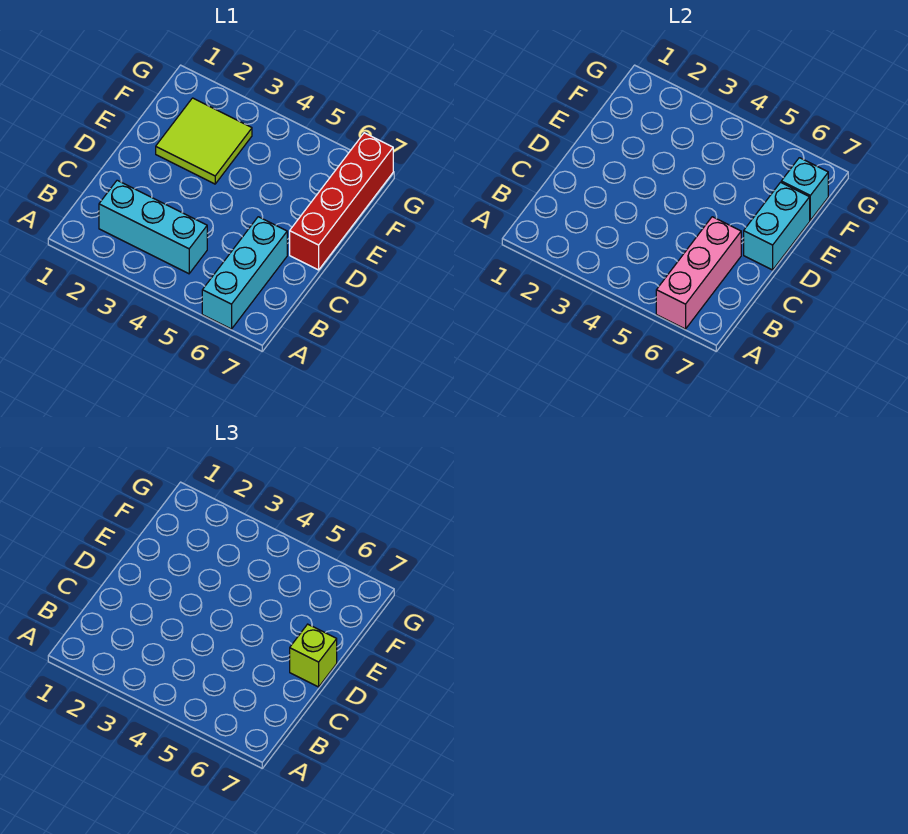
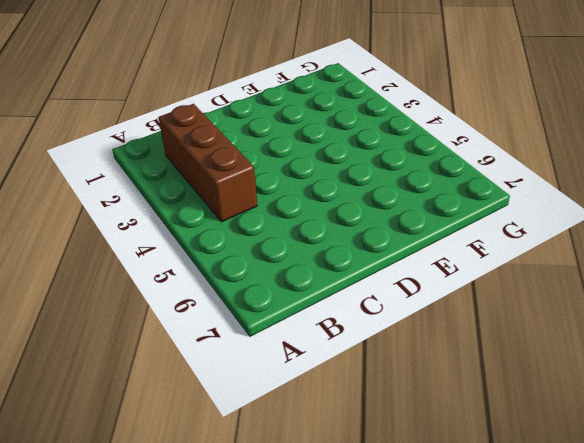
brown 1x3 brick [159,104,257,222] -> cyan 1x3 brick [99,180,207,274]
none -> cyan 1x3 brick [202,217,287,329]
none -> red 1x4 brick [290,133,393,270]

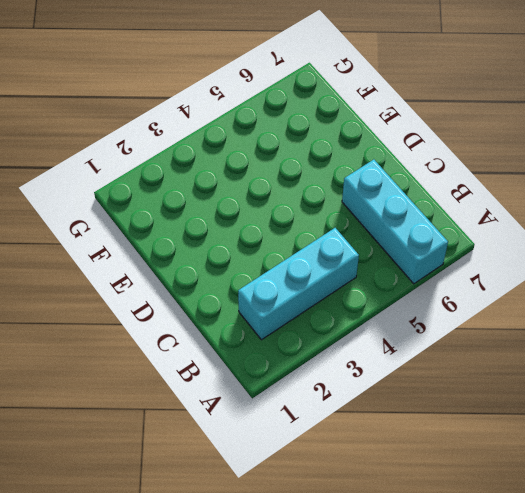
none -> red 1x4 brick [290,133,393,270]
none -> lime 2x2 tile [156,98,252,184]

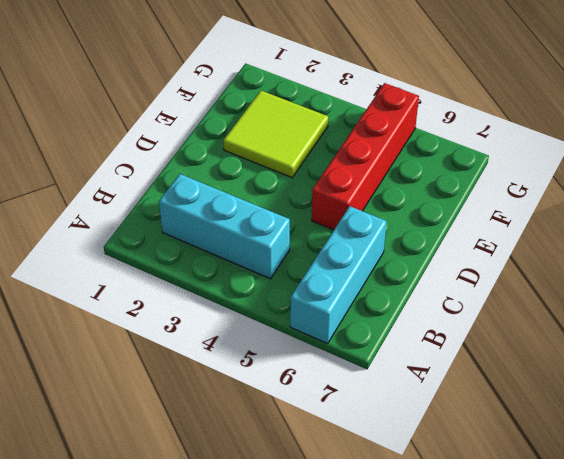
red 1x4 brick [312,83,419,230] -> red 1x4 brick moved to [290,133,393,270]
none -> pink 1x3 brick [656,217,741,329]
none -> cyan 1x2 brick [744,182,810,270]

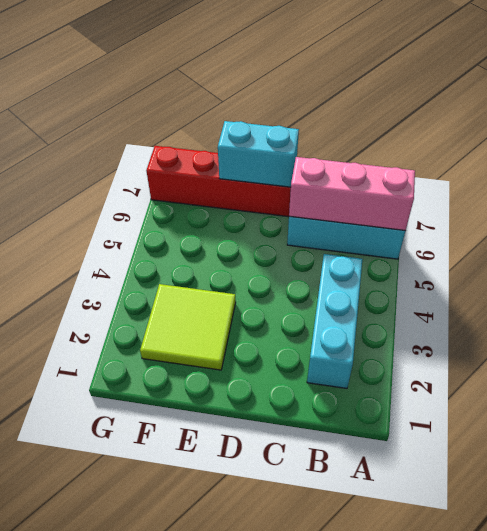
none -> cyan 1x1 brick [781,158,828,220]
none -> lime 1x1 brick [290,624,337,687]

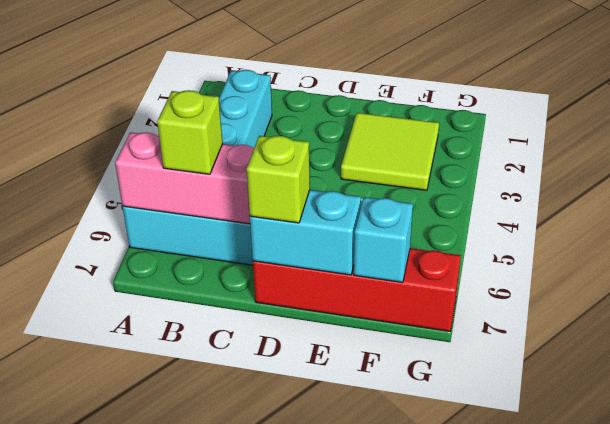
lime 1x1 brick [157,90,223,174] -> none

